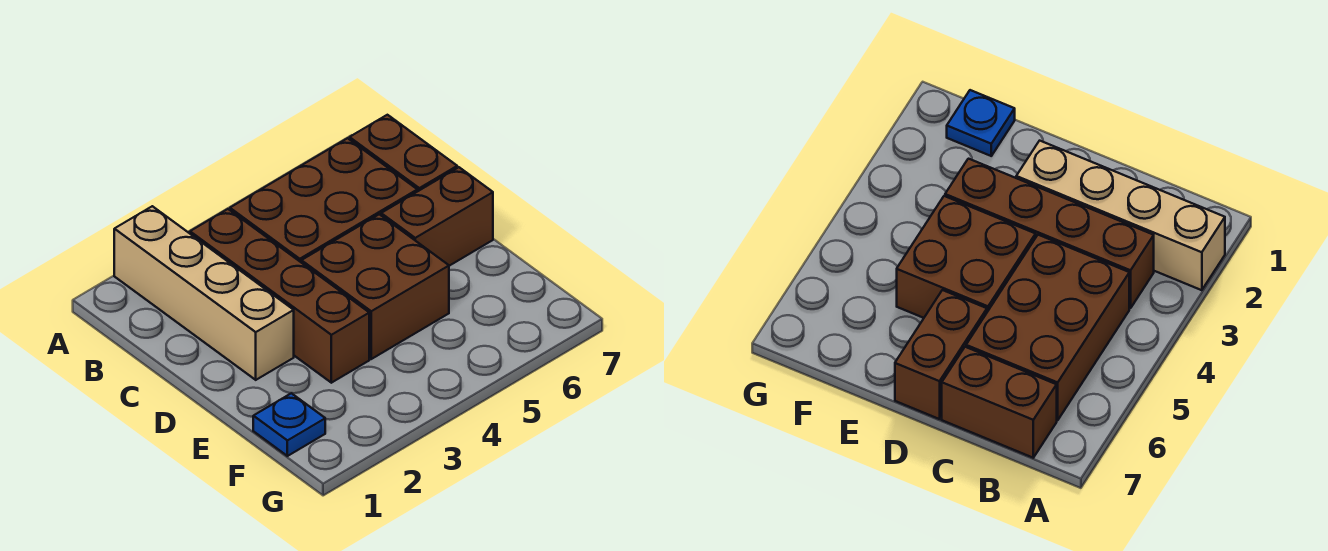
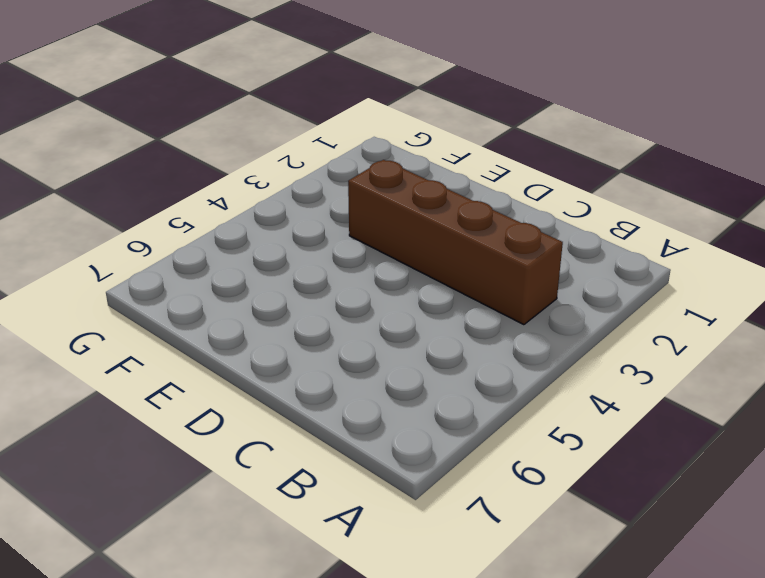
none -> tan 1x4 brick [114,206,294,380]
none -> brown 2x3 brick [230,138,417,262]

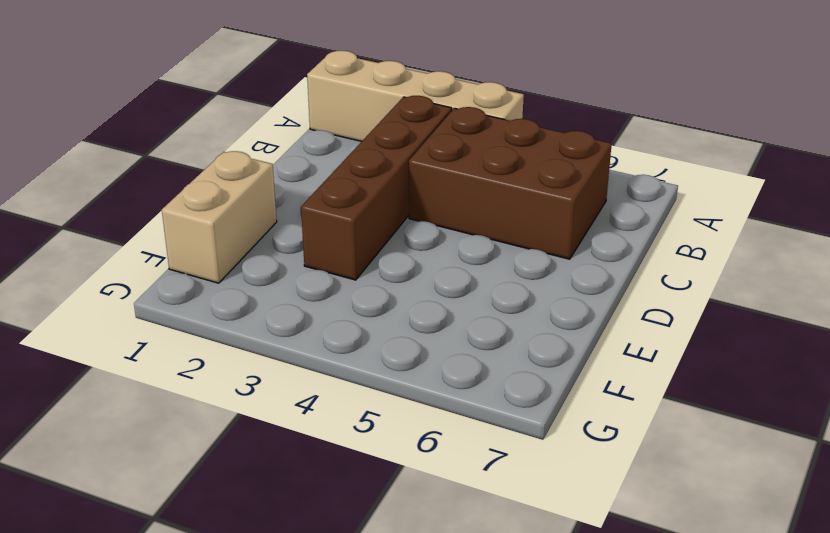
tan 1x4 brick [307,51,524,141] -> tan 1x4 brick turned to [114,206,294,380]
tan 1x2 brick [162,151,277,283] -> blue 1x1 plate [253,393,325,456]
none -> brown 1x2 brick [350,115,457,191]
none -> brown 2x2 brick [301,214,449,359]

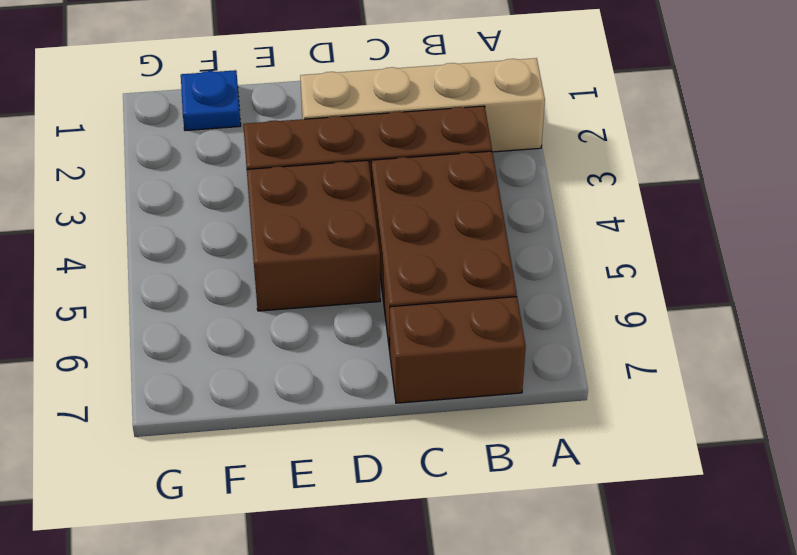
none -> brown 1x2 brick [381,167,493,266]

